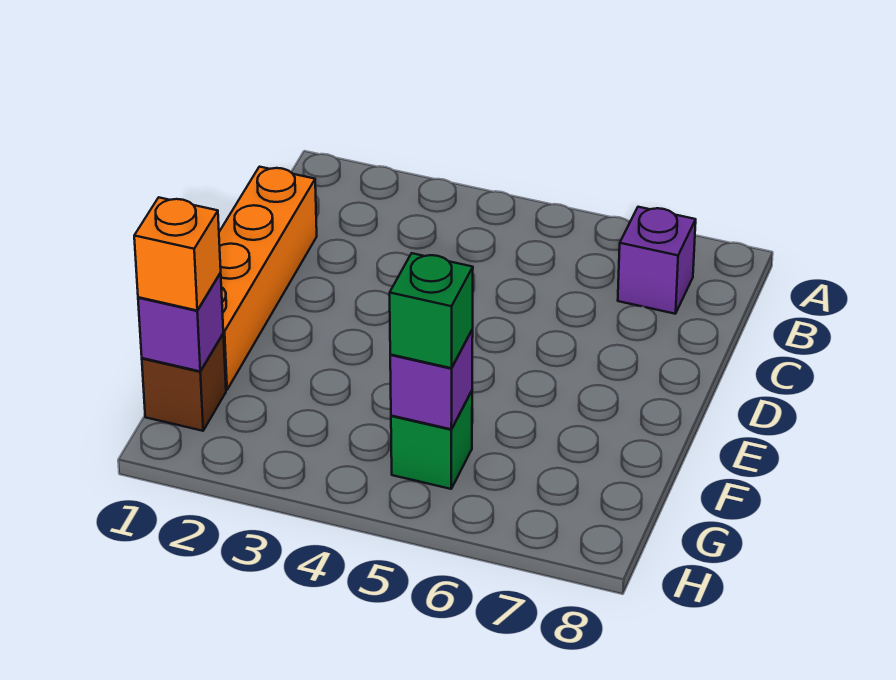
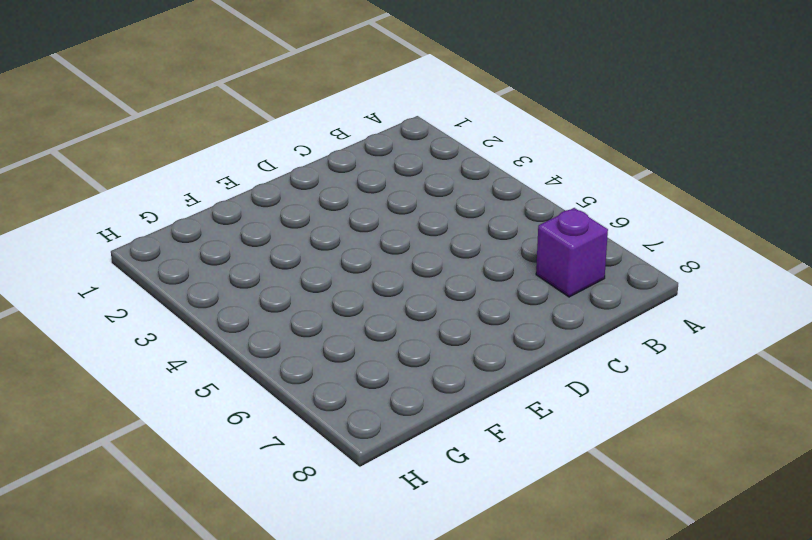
none -> orange 1x4 brick [219,167,317,390]
none -> brown 1x1 brick [142,334,226,431]

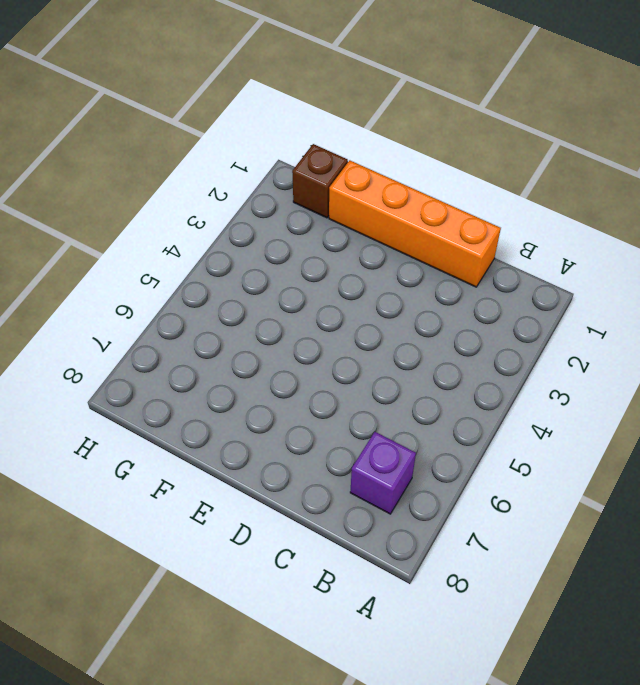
none -> green 1x1 brick [391,391,472,489]
none -> purple 1x1 brick [138,273,223,371]

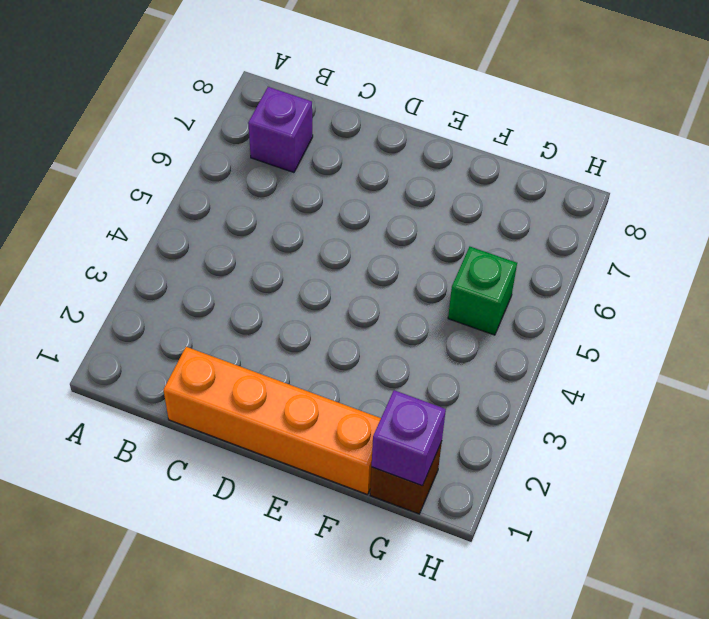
none -> purple 1x1 brick [390,329,473,429]
none -> orange 1x1 brick [134,197,221,310]

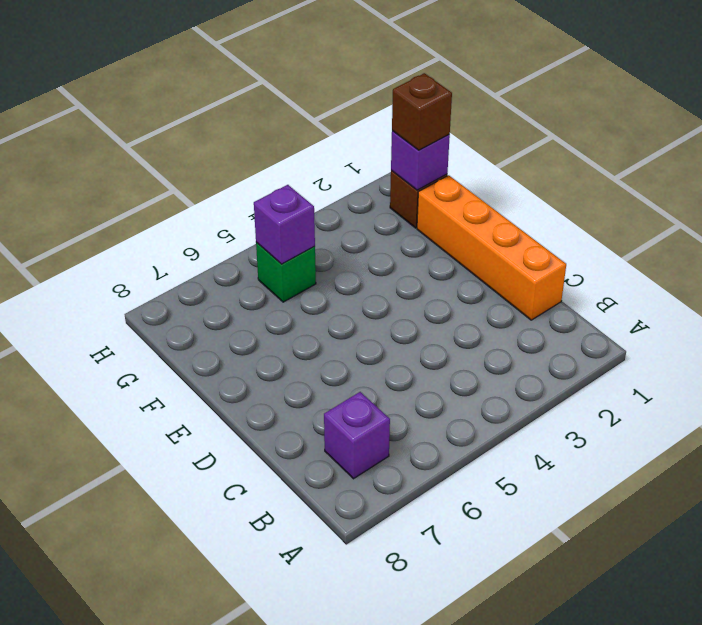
brown 1x1 brick [392,73,452,150] -> orange 1x1 brick [134,197,221,310]
none -> green 1x1 brick [390,253,473,368]

